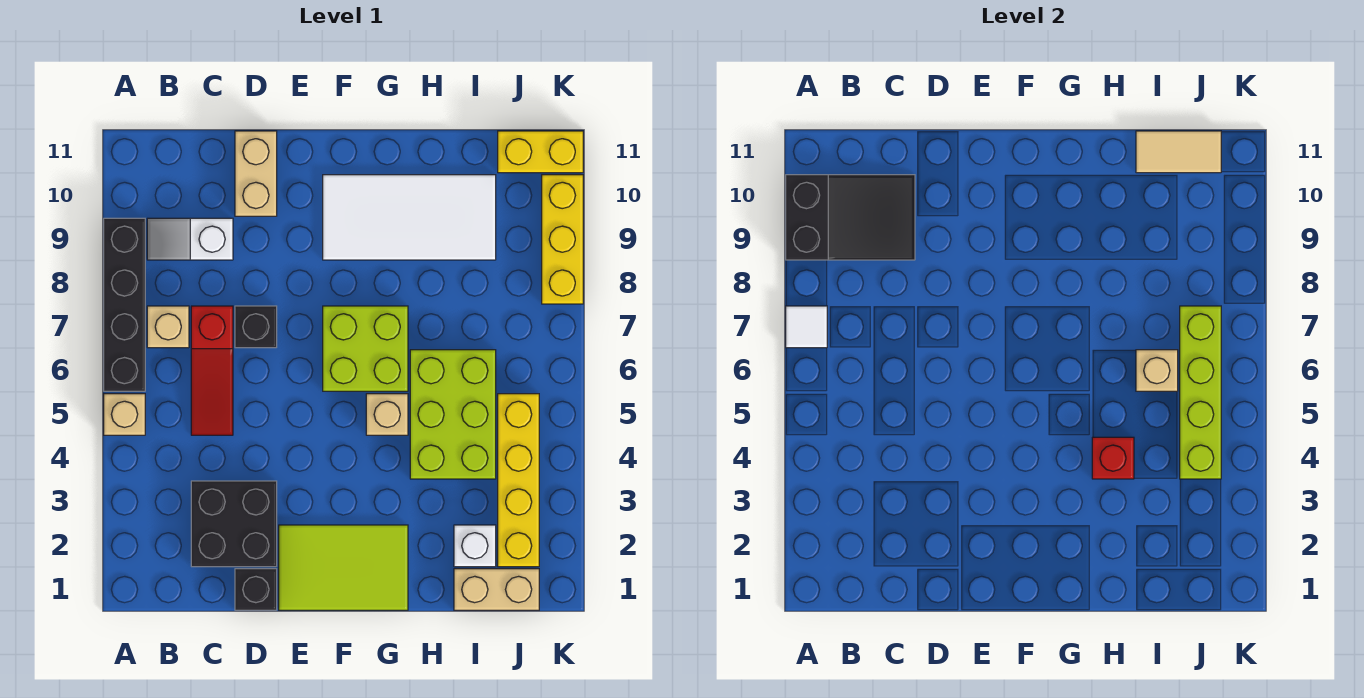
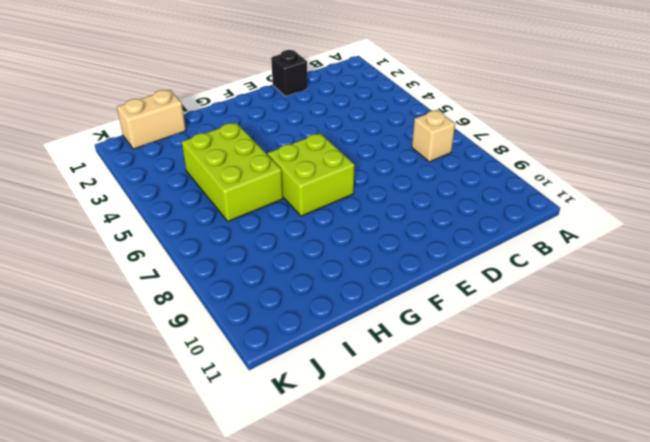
none -> tan 1x1 brick [104,394,145,435]
none -> black 1x4 brick [104,218,145,391]
none -> white 1x2 slope [147,218,233,260]

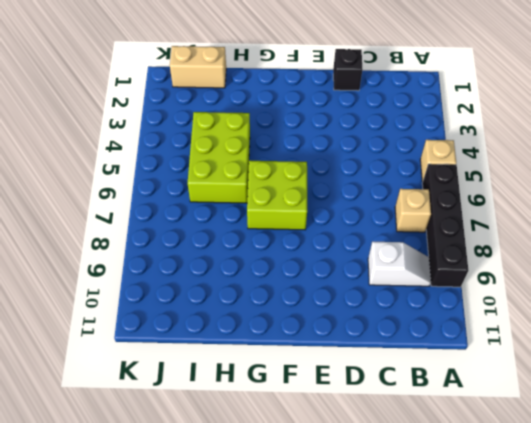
none -> black 2x2 brick [191,481,277,567]
none -> red 1x3 slope [191,306,233,435]
none -> black 1x1 brick [235,306,277,348]

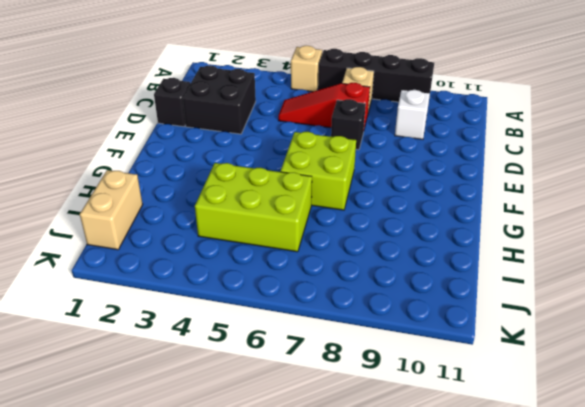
none -> tan 1x2 brick [235,131,277,216]
none -> lime 2x3 tile [279,525,408,610]
none -> white 2x4 tile [323,175,496,260]

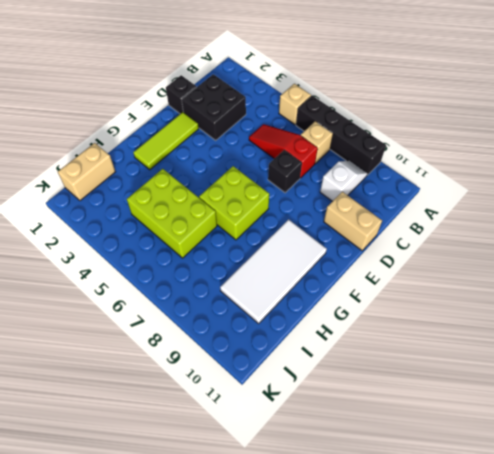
lime 1x3 tile [133,112,199,170] -> lime 2x3 tile [279,525,408,610]
none -> tan 1x1 brick [366,394,408,435]
none -> white 1x1 brick [454,525,496,567]
none -> yellow 1x4 brick [498,394,539,567]

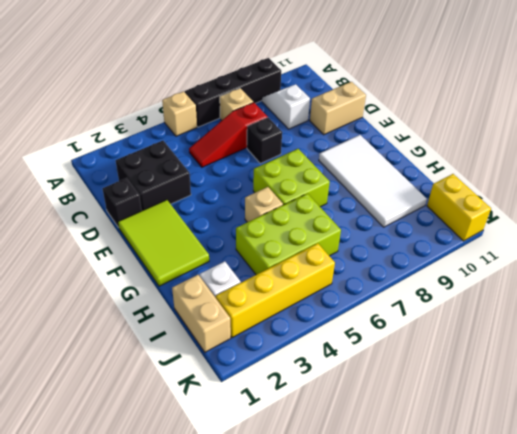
none -> yellow 1x3 brick [542,175,583,304]
none -> white 1x1 tile [786,306,827,348]
none -> black 2x3 slope [786,175,915,260]

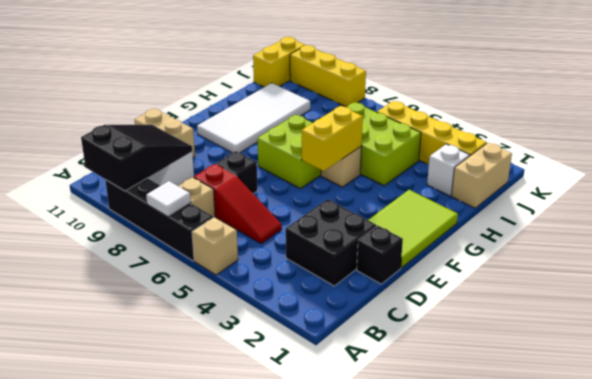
yellow 1x2 brick [302,106,363,171] -> none
none -> red 1x1 brick [1092,437,1134,479]
none -> tan 1x1 brick [1136,350,1178,391]
none -> tan 1x2 tile [1136,131,1221,173]

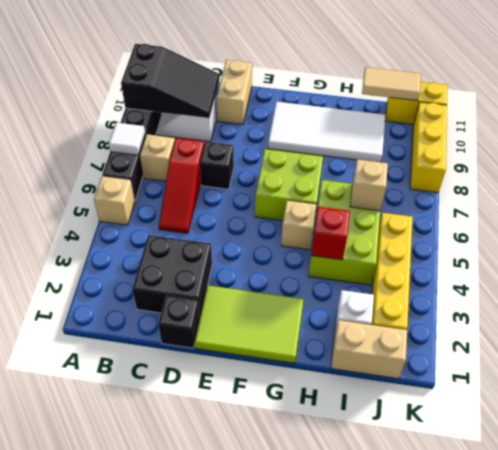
none -> lime 1x4 brick [1180,306,1221,479]

